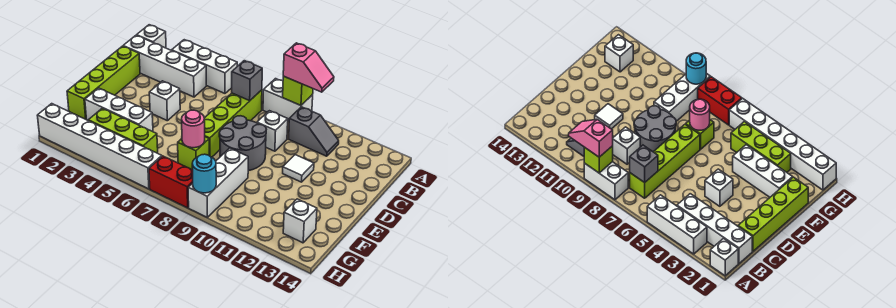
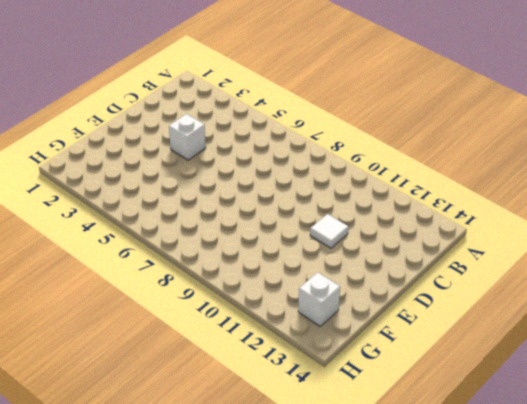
none -> white 1x1 brick [137,25,166,48]
none -> white 1x3 brick [172,40,237,93]
none -> white 1x2 brick [263,79,313,122]

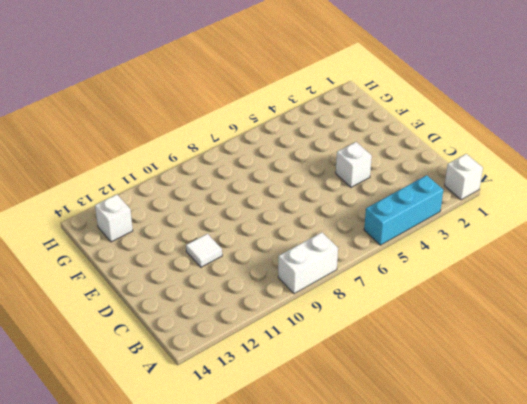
cyan 1x3 brick [364,175,443,245] -> white 1x3 brick [172,40,237,93]
none -> white 1x4 brick [124,35,206,97]
none -> lime 1x4 brick [204,90,262,157]
none -> grey 1x2 slope [289,107,339,156]

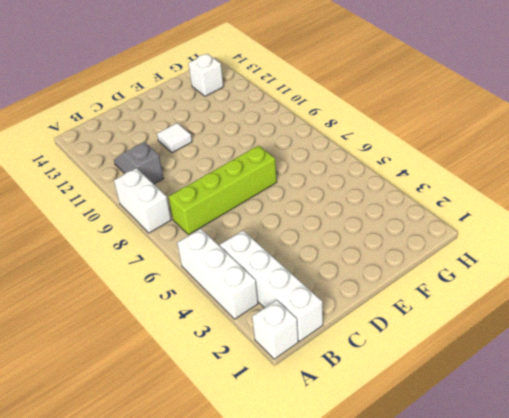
none -> lime 1x4 brick [67,46,140,119]
none -> white 1x1 brick [257,111,288,151]
none -> white 1x1 brick [149,81,180,121]

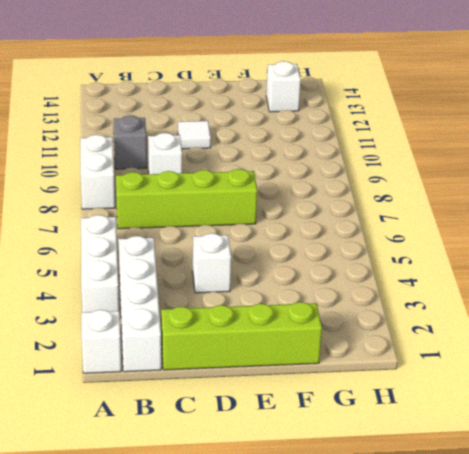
none -> grey 2x2 round brick [219,116,266,171]
none -> white 1x3 brick [85,88,153,132]
none -> lime 1x1 brick [178,137,209,170]

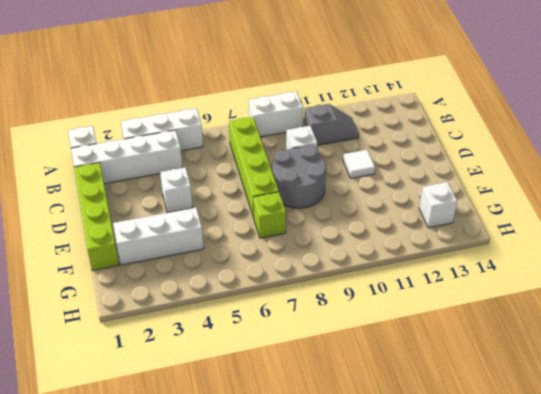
none -> white 1x3 brick [188,148,248,217]
none -> lime 1x3 brick [88,108,158,153]
none -> white 1x6 brick [37,104,162,189]

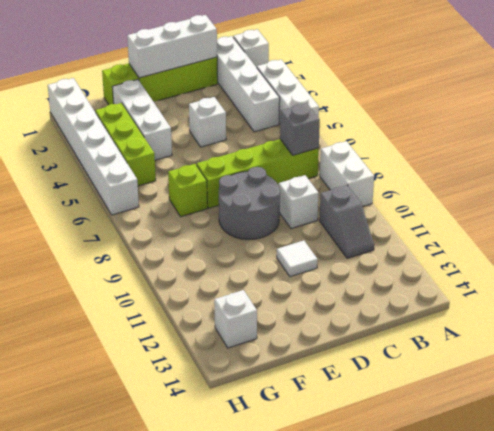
white 1x3 brick [127,15,217,78] -> white 1x3 brick moved to [188,148,248,217]
none -> red 1x2 brick [149,156,193,208]
none -> lime 1x1 brick [283,76,313,106]
none -> pink 1x1 round brick [182,110,205,148]

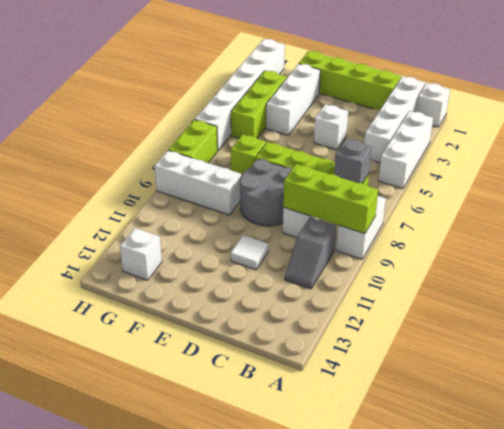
lime 1x3 brick [283,164,378,234] -> lime 1x1 brick [283,76,313,106]
lime 1x2 brick [168,120,218,163] -> red 1x2 brick [149,156,193,208]
none -> pink 1x1 round brick [182,110,205,148]
none -> cyan 1x1 round brick [192,154,216,193]
none -> pink 1x2 slope [283,43,334,92]

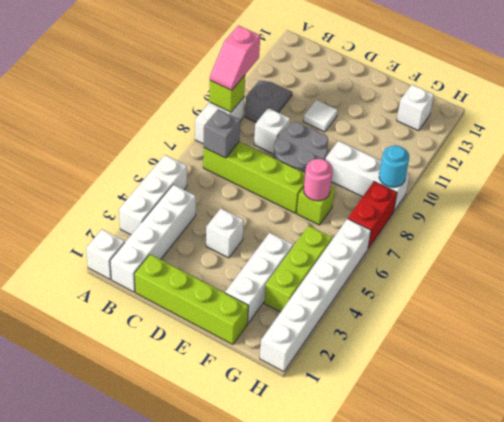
pink 1x2 slope [210,25,260,90] -> pink 1x2 slope turned to [283,43,334,92]

